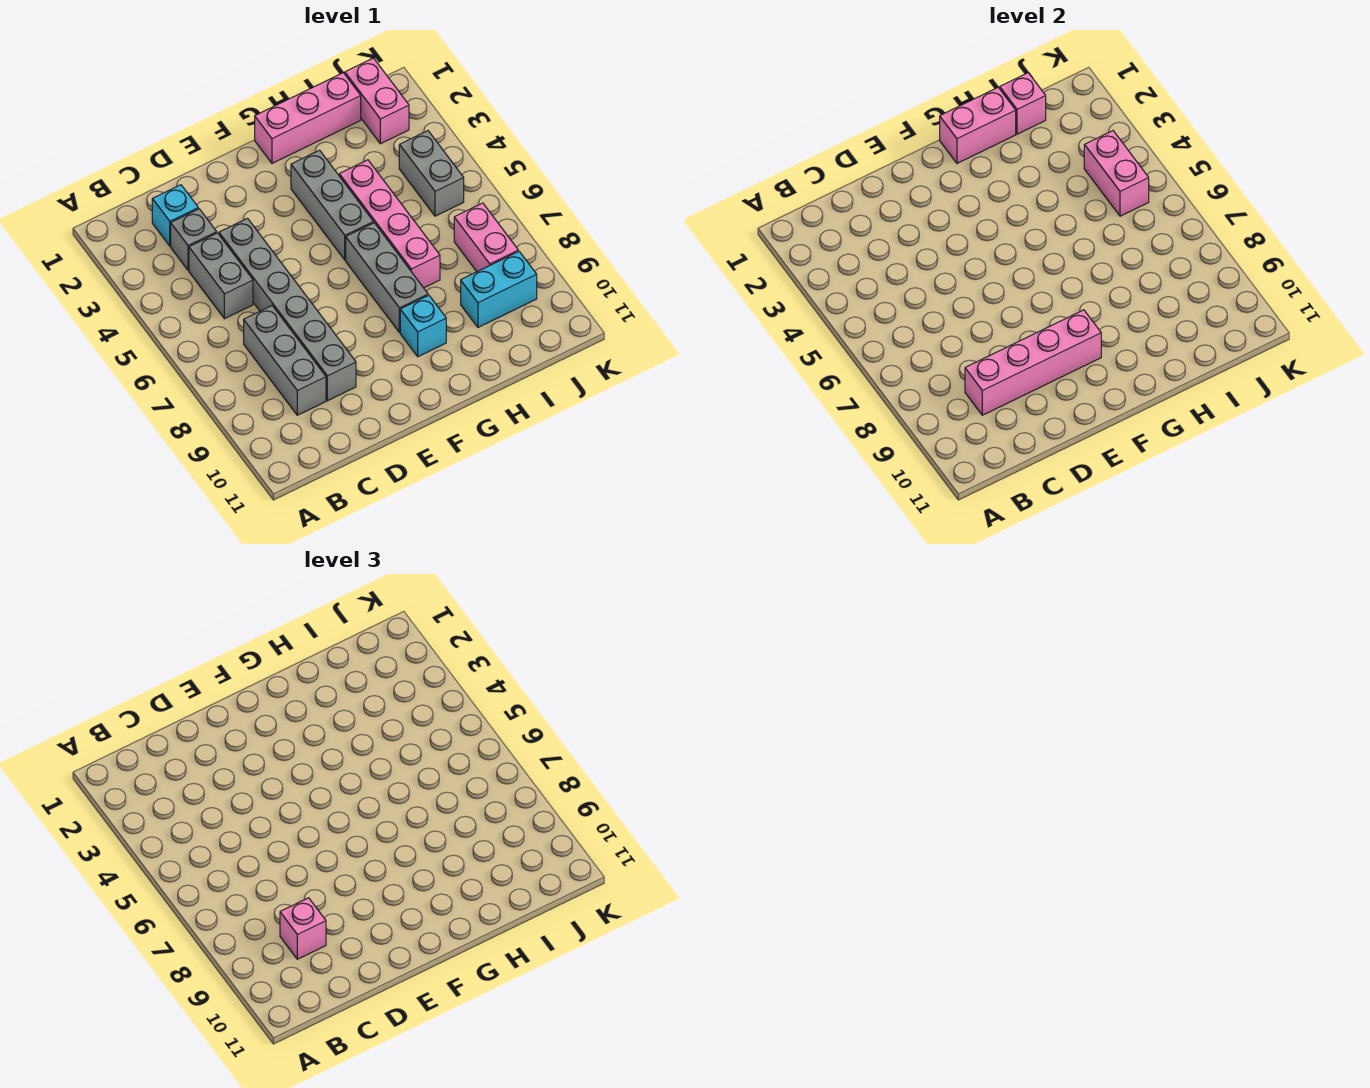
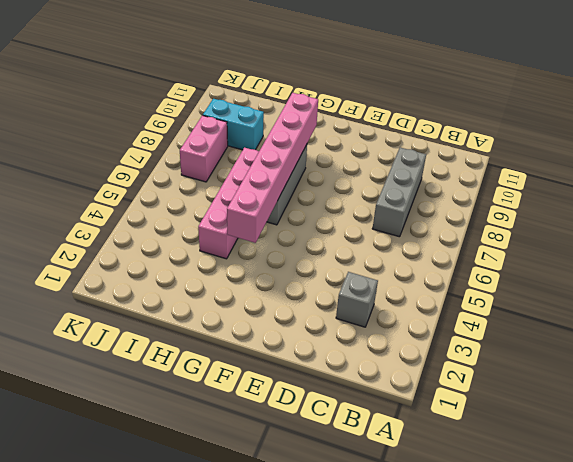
pink 1x6 brick [227,93,318,243] -> none
none -> cyan 1x1 brick [152,185,198,246]
none -> grey 1x2 brick [189,233,253,319]
none -> grey 1x6 brick [219,218,356,401]

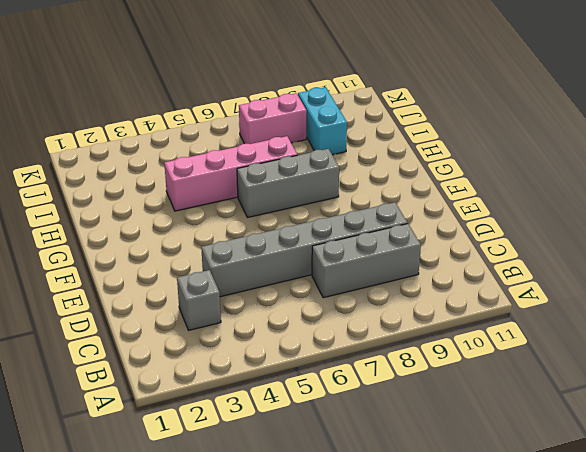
none -> cyan 1x1 brick [152,185,198,246]
none -> grey 1x2 brick [189,233,253,319]
none -> pink 1x3 brick [255,73,361,163]

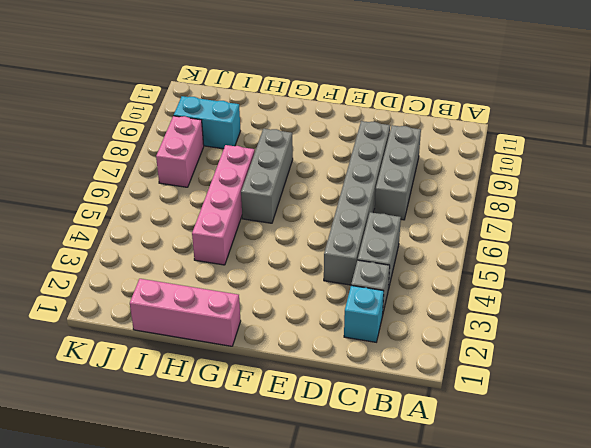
none -> grey 1x3 brick [291,150,373,260]
none -> cyan 1x1 brick [400,295,446,357]
none -> pink 1x2 brick [345,58,409,144]

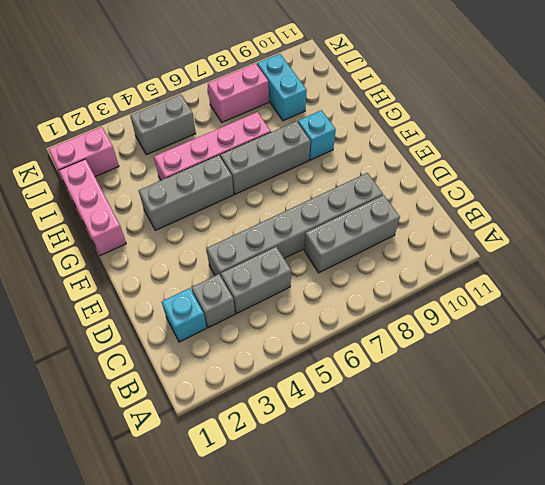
none -> pink 1x4 brick [965,310,1101,415]
none -> pink 1x2 brick [940,88,1016,163]
none -> pink 1x1 brick [1000,73,1046,134]

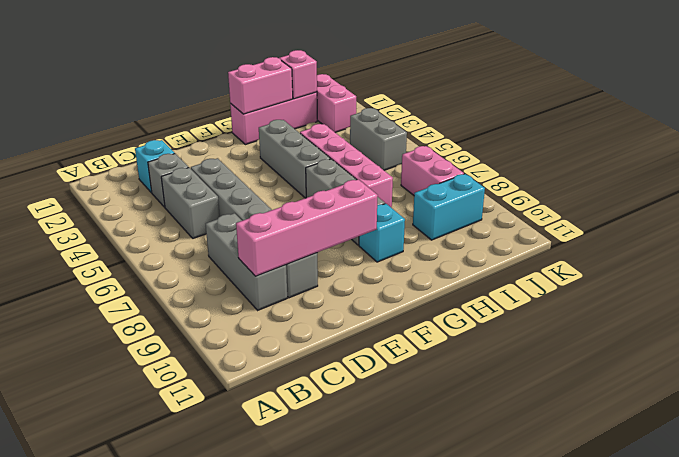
none -> pink 1x2 brick [1084,131,1149,216]
none -> pink 1x1 brick [280,898,326,959]

